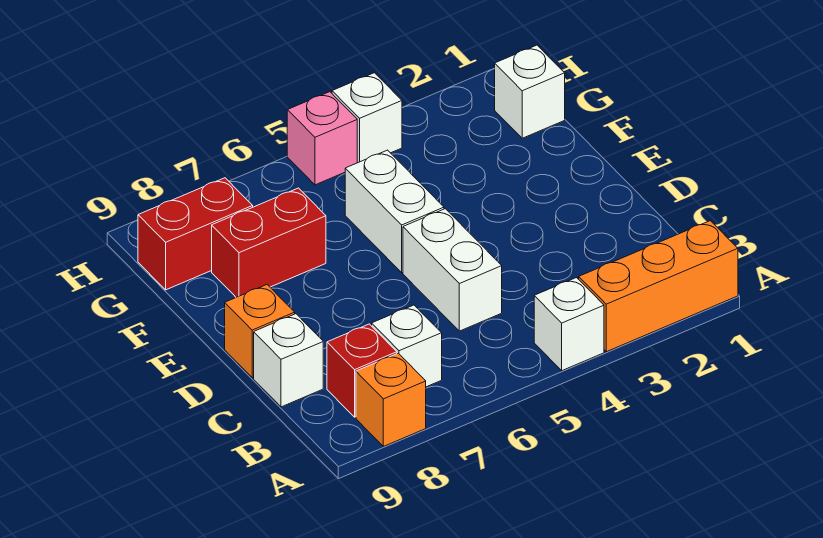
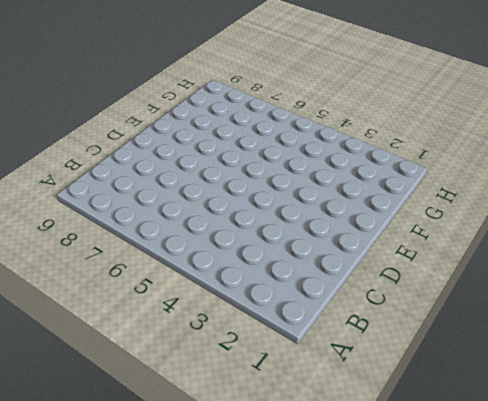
none -> orange 1x3 brick [579,221,738,352]
none -> white 1x1 brick [534,278,604,371]
none -> orange 1x1 brick [356,353,426,446]

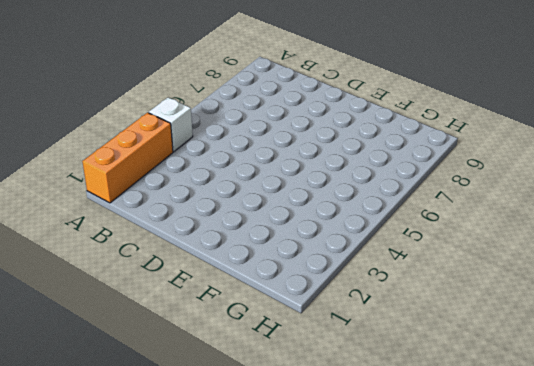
none -> orange 1x1 brick [356,353,426,446]
none -> white 1x1 brick [372,305,442,387]
none -> red 1x1 brick [327,324,397,417]

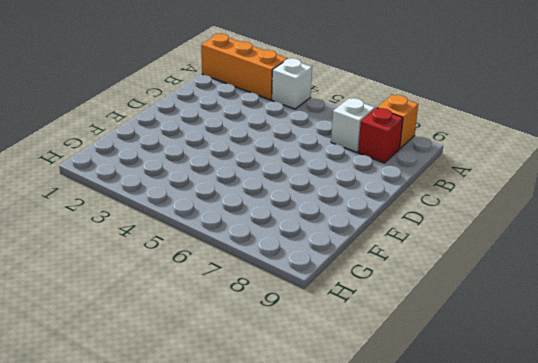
none -> white 1x2 brick [403,209,502,331]
none -> white 1x1 brick [254,314,323,407]
none -> orange 1x1 brick [225,285,295,378]

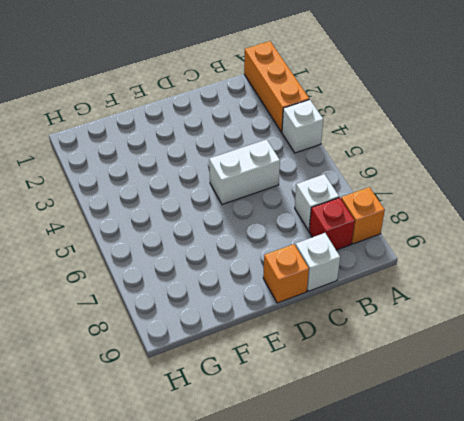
none -> white 1x2 brick [345,150,444,272]
none -> red 1x2 brick [212,188,326,297]
none -> white 1x1 brick [495,45,565,138]

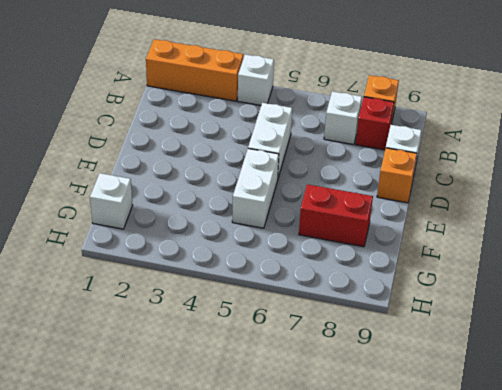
none -> red 1x2 brick [138,178,253,290]
none -> white 1x1 brick [332,73,402,163]
none -> pink 1x1 brick [287,92,357,185]

